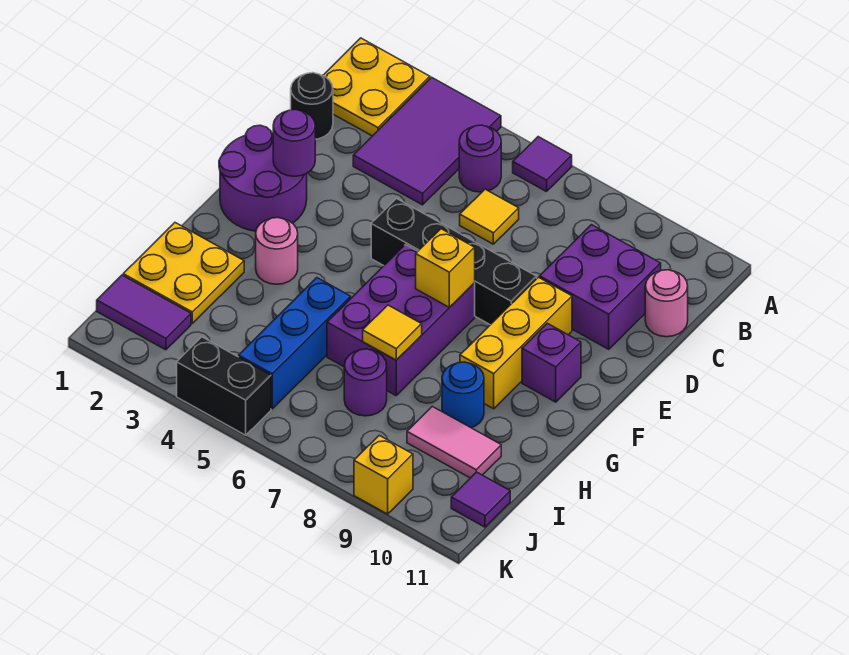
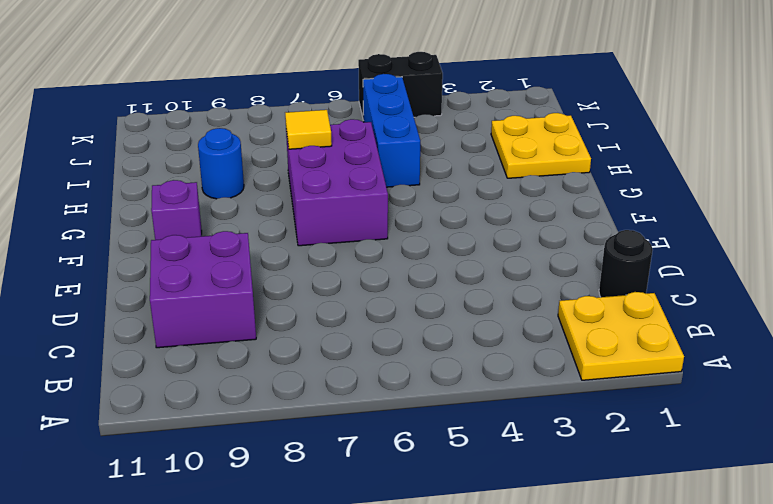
none -> purple 2x3 tile [353,77,501,205]
none -> purple 1x1 tile [513,137,572,192]
none -> purple 1x1 round brick [459,125,501,192]

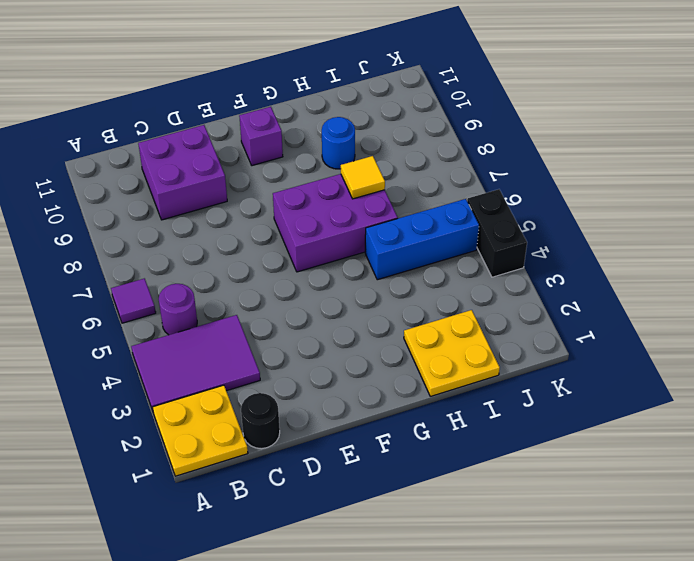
none -> yellow 1x1 tile [460,189,519,244]
none -> pink 1x1 round brick [645,270,688,337]
none -> purple 2x2 round brick [219,125,307,231]

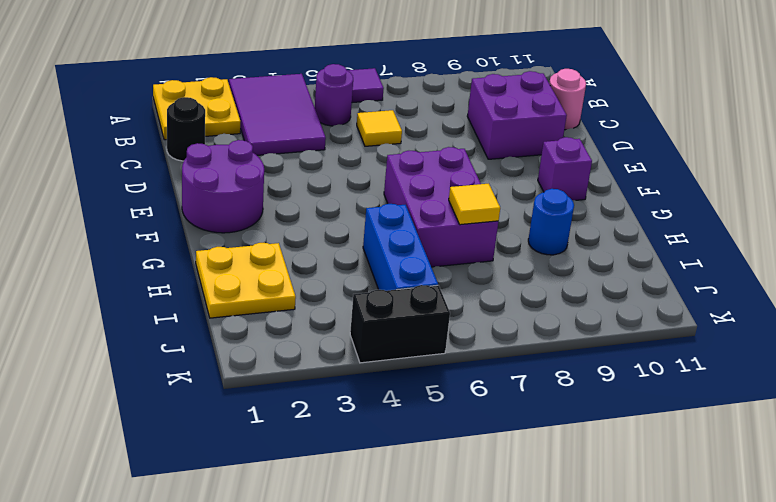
none -> black 1x4 brick [371,199,537,325]
none -> yellow 1x3 brick [460,277,572,409]
none -> pink 1x1 round brick [256,218,298,284]

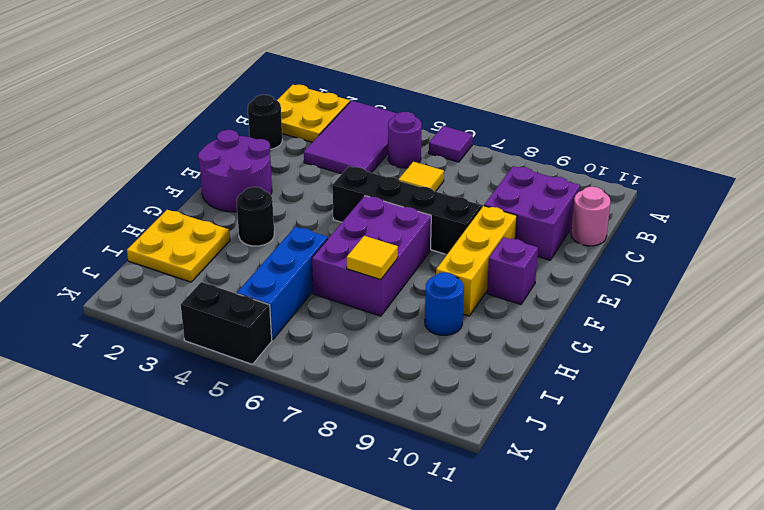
black 1x1 round brick [237,187,274,246] -> pink 1x1 round brick [256,218,298,284]
none -> purple 1x1 round brick [344,349,387,416]
none -> pink 1x2 tile [407,406,501,478]
none -> purple 1x2 tile [97,275,191,350]

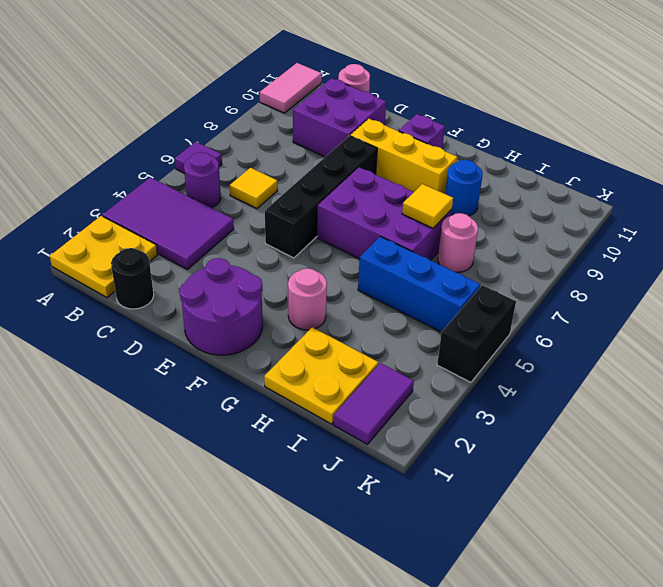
pink 1x2 tile [260,63,322,113] -> pink 1x2 tile moved to [407,406,501,478]
pink 1x1 round brick [438,213,478,272] -> purple 1x1 round brick [344,349,387,416]
none -> purple 1x1 tile [451,472,510,527]
none -> yellow 1x1 brick [354,435,413,514]
none -> purple 1x1 round brick [273,110,315,176]

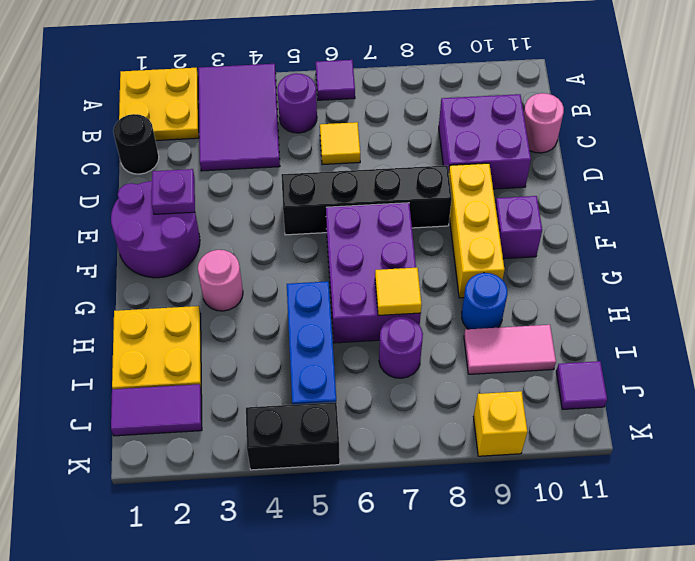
purple 1x1 plate [152,169,195,214] -> purple 1x1 round brick [273,110,315,176]
none -> yellow 1x1 brick [416,229,475,307]

